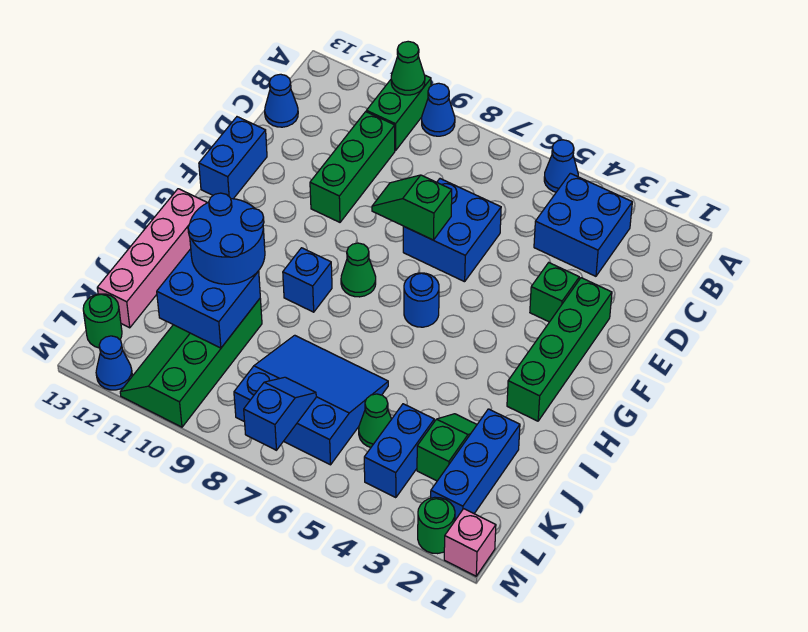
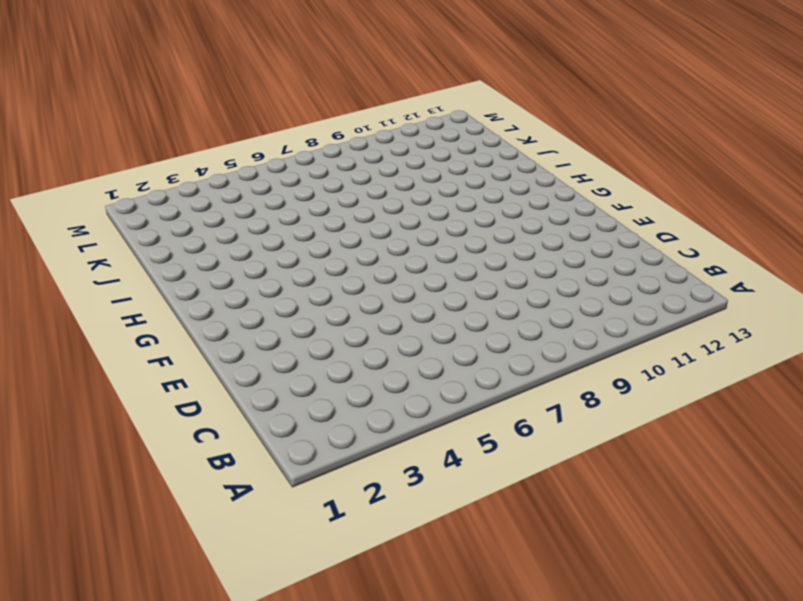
none -> blue 1x1 cone [544,140,578,192]
none -> blue 1x1 cone [422,83,455,136]
none -> green 1x2 brick [366,75,431,150]

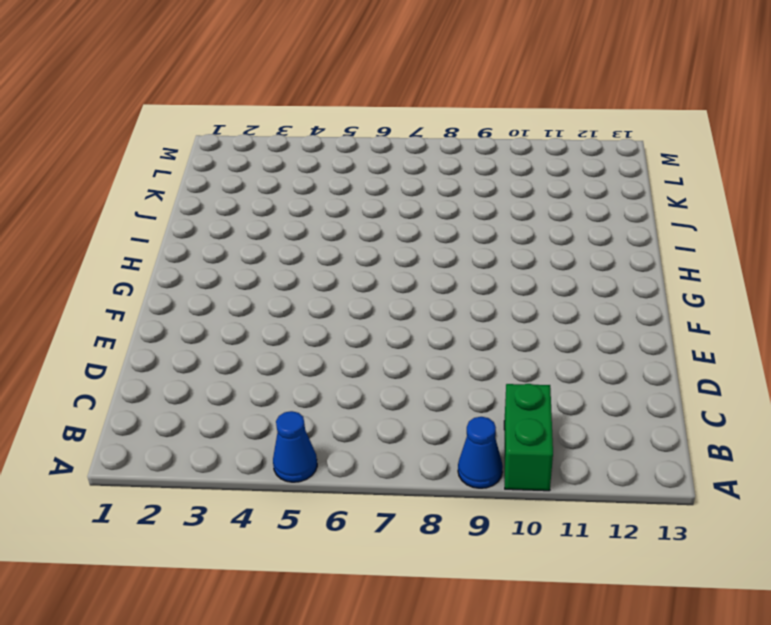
none -> blue 2x2 brick [534,173,632,276]
none -> green 1x3 brick [310,112,395,222]
none -> blue 1x1 cone [265,74,298,127]

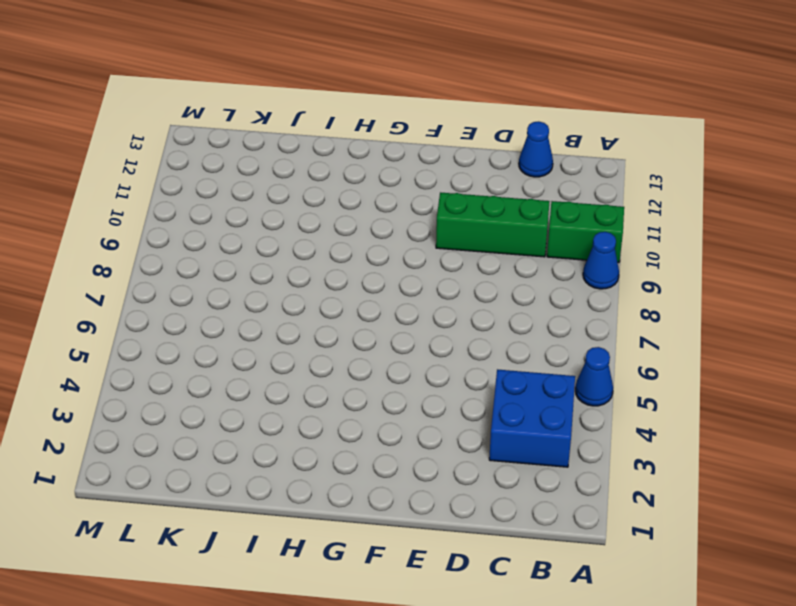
none -> blue 2x2 brick [403,179,501,282]
none -> green 1x4 brick [507,278,612,421]
none -> green 1x1 brick [530,263,579,322]

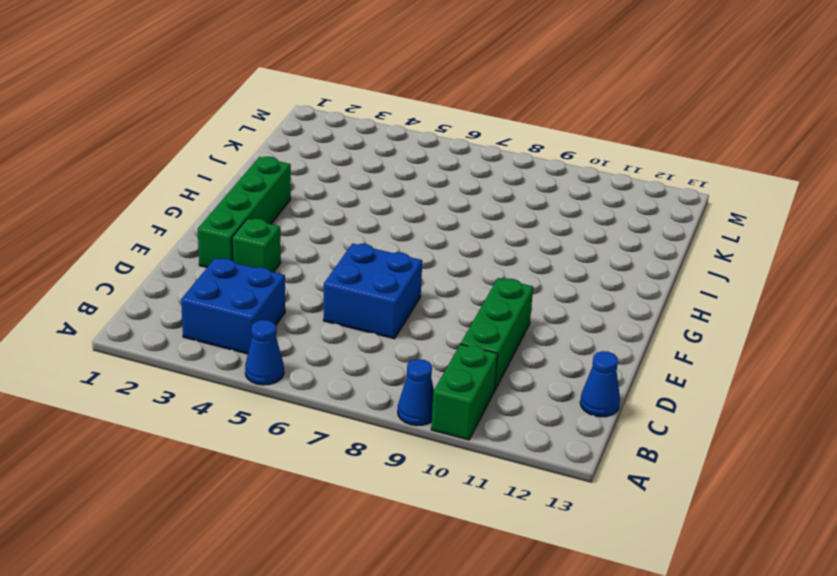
none -> blue 1x2 brick [199,117,267,199]
none -> blue 1x1 round brick [404,273,439,327]
none -> green 1x1 cone [341,243,376,297]

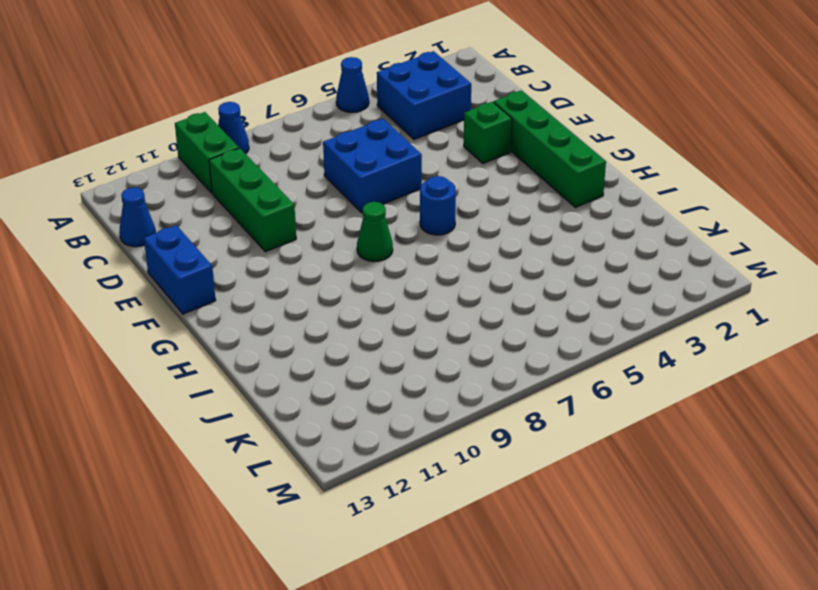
none -> blue 1x1 brick [283,248,332,312]
none -> pink 1x4 brick [97,189,207,328]
none -> blue 1x3 brick [431,409,520,520]

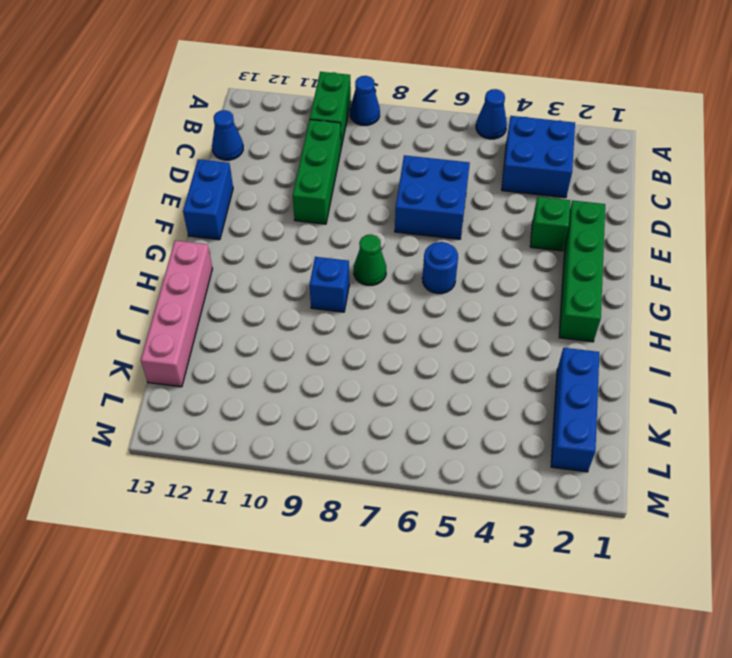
none -> green 1x2 slope [417,414,477,481]
none -> blue 3x3 slope [234,335,388,465]
none -> green 2x4 slope [120,299,262,427]

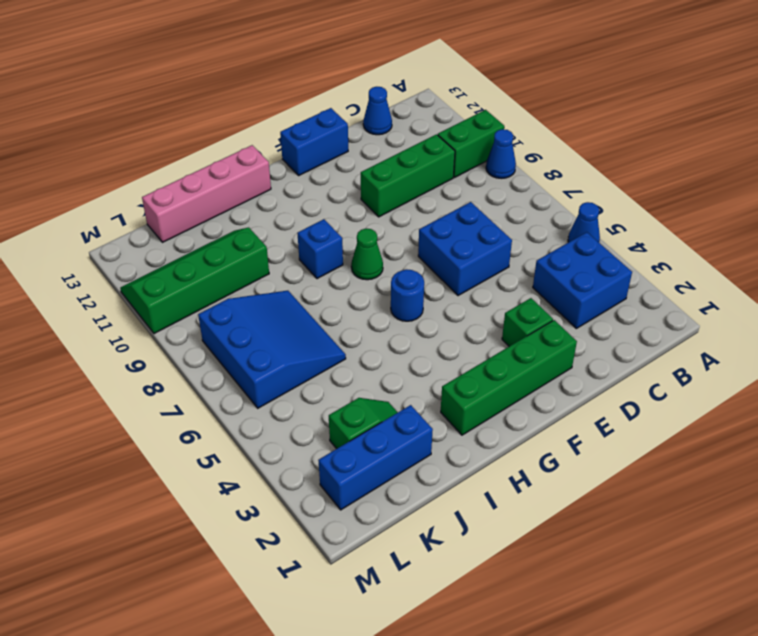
none -> blue 1x2 brick [364,404,434,498]
none -> green 1x1 cone [359,394,391,447]
none -> green 1x1 round brick [83,294,122,348]

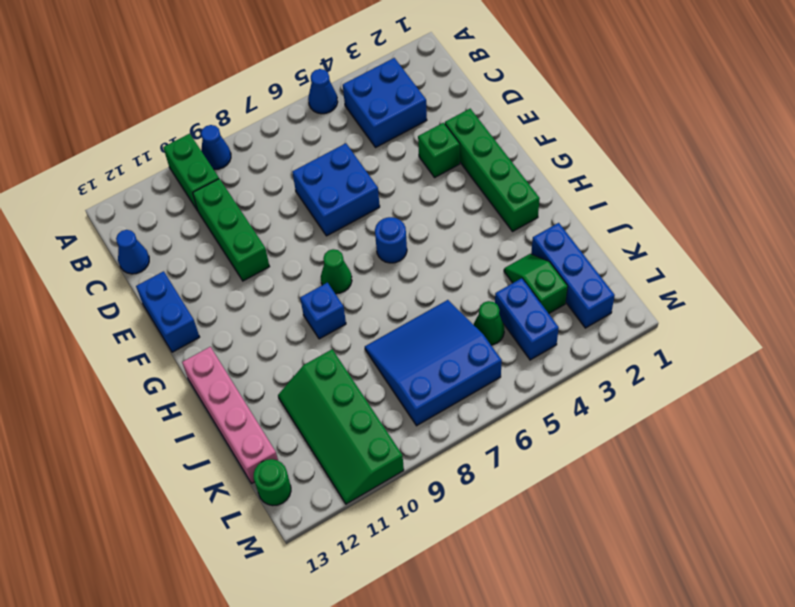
none -> pink 1x1 brick [444,509,496,576]
none -> green 1x1 round brick [418,497,455,554]
none -> blue 1x1 cone [96,336,132,390]

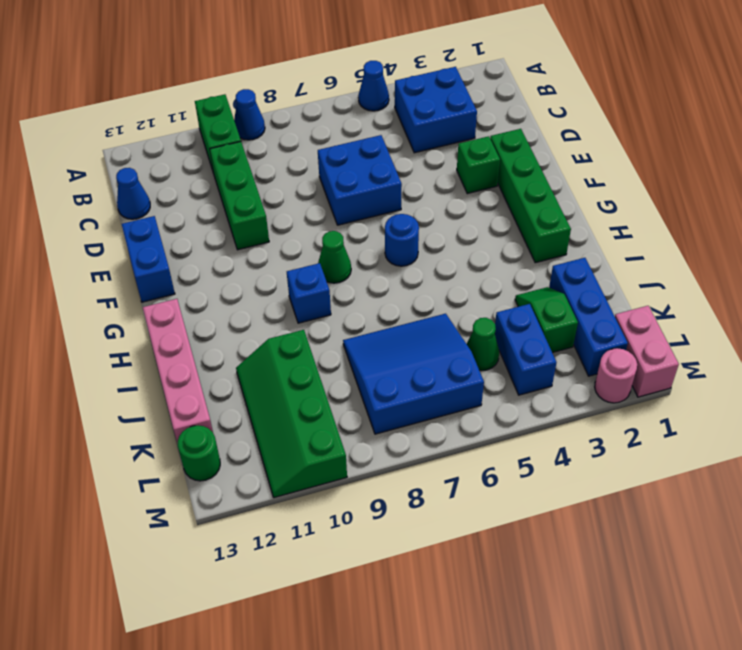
pink 1x2 brick [615,306,679,397] -> pink 1x1 brick [444,509,496,576]
pink 1x1 round brick [595,348,637,403] -> green 1x1 round brick [418,497,455,554]
none -> blue 1x1 cone [96,336,132,390]
none -> green 1x1 cone [391,41,425,95]
none -> green 1x2 slope [372,175,452,240]

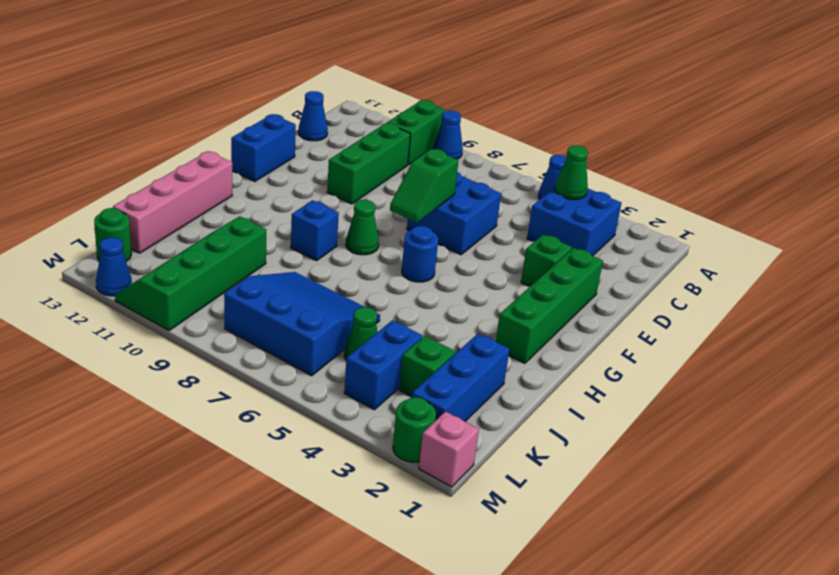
green 1x1 cone [555,145,588,199] -> green 1x1 cone moved to [391,41,425,95]
green 1x2 slope [390,149,458,223] -> green 1x2 slope turned to [372,175,452,240]
none -> blue 2x2 brick [157,249,260,348]
none -> blue 1x2 slope [244,377,316,450]
none -> blue 2x2 round brick [188,193,265,284]

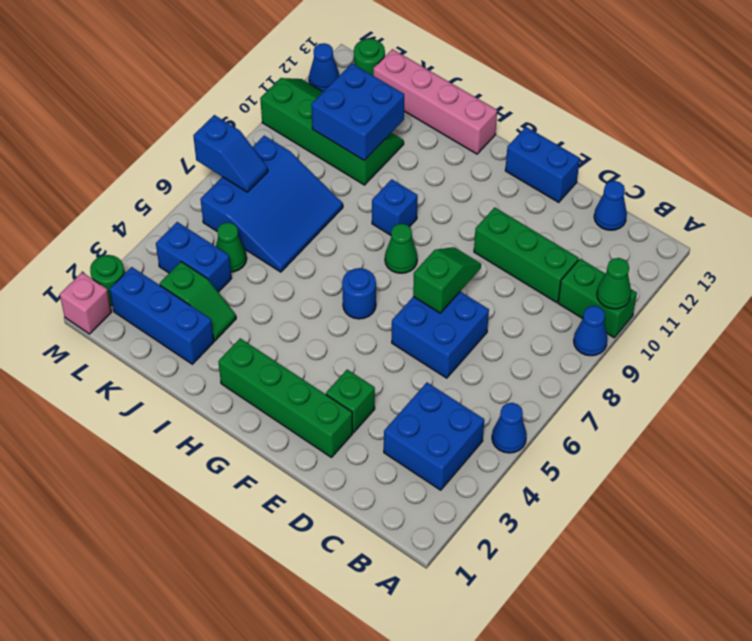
none -> blue 2x2 round brick [188,193,265,284]

